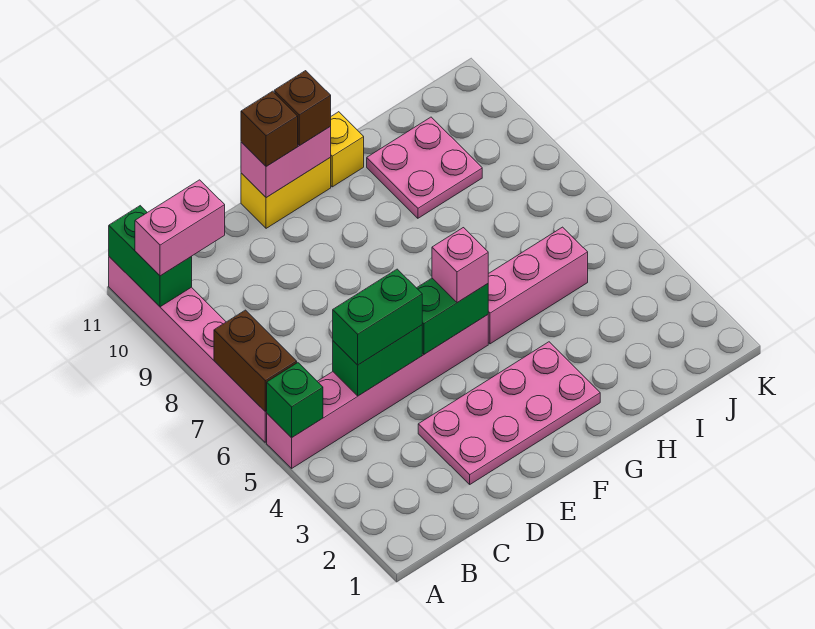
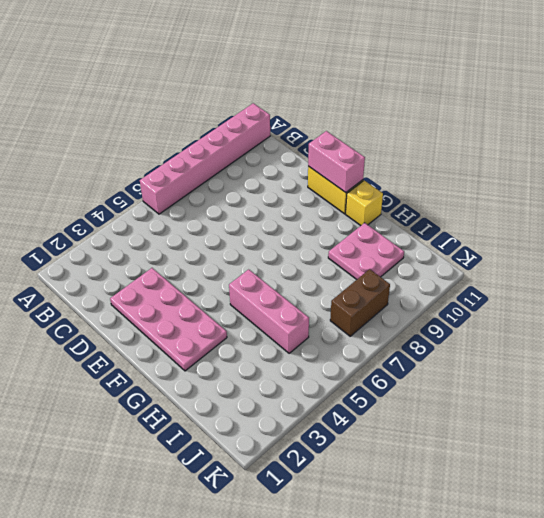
brown 1x2 brick [330,269,390,336] -> brown 1x2 brick moved to [214,310,297,411]
none -> pink 1x6 brick [267,315,488,468]
none -> green 1x1 brick [267,363,323,438]
none -> green 1x2 brick [109,206,192,307]

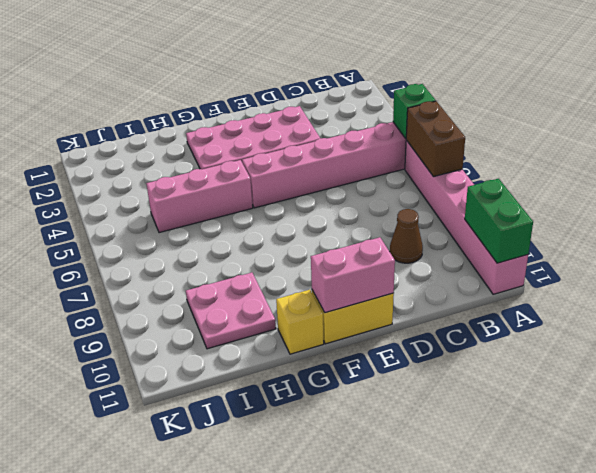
brown 1x1 cone [390,209,423,263] -> none
none -> green 1x2 brick [333,325,422,396]
none -> green 1x2 brick [417,278,488,354]
none -> pink 1x2 brick [135,180,225,276]

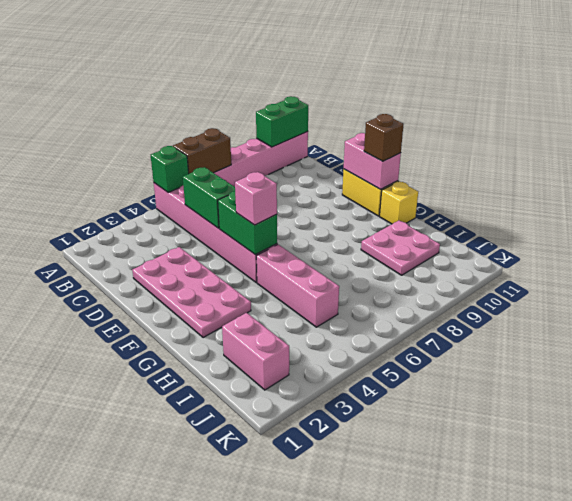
pink 1x2 brick [222,313,289,390] -> pink 1x2 brick moved to [135,180,225,276]
none -> green 1x2 brick [333,269,422,365]
none -> brown 1x1 brick [241,91,298,167]

